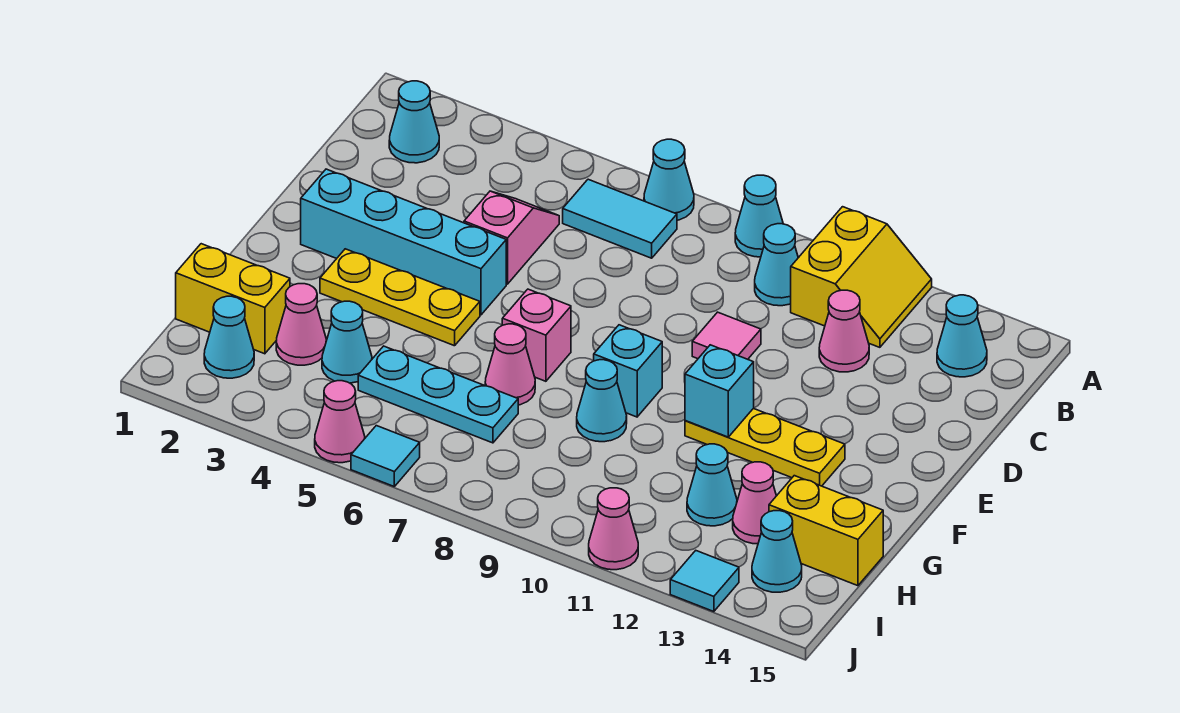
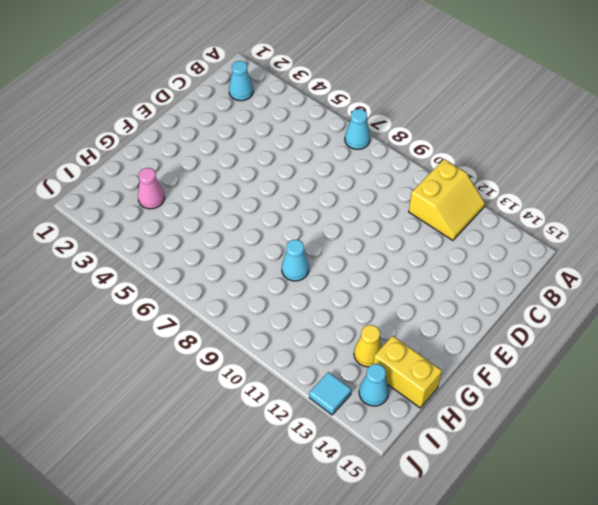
yellow 1x1 cone [354,325,382,367] -> pink 1x1 cone [733,462,776,544]
none -> cyan 1x1 cone [735,175,783,257]
none -> cyan 1x2 tile [563,179,677,258]
none -> cyan 1x1 cone [755,224,798,306]
none -> cyan 1x1 cone [937,295,987,377]

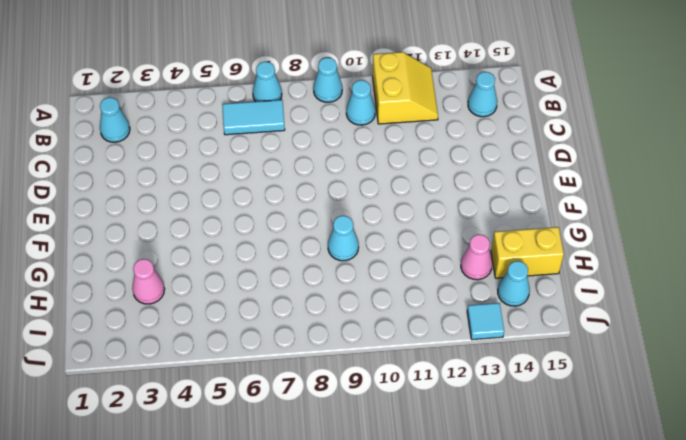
none -> pink 1x2 slope [464,191,559,284]
none -> pink 1x1 cone [819,290,869,372]
none -> pink 1x1 tile [692,312,761,359]
none -> cyan 1x4 brick [301,169,506,315]

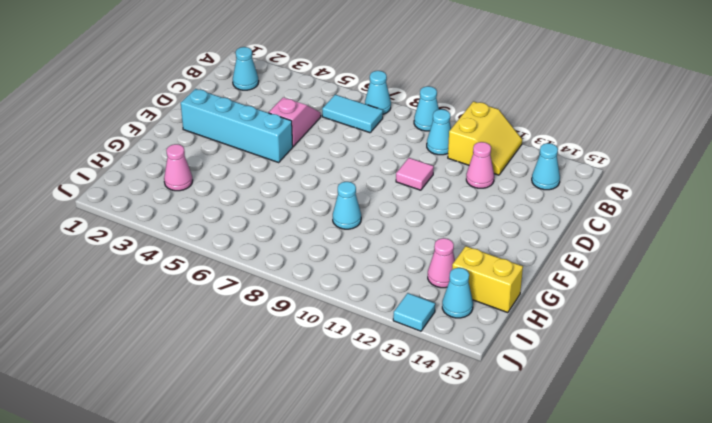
none -> yellow 1x3 plate [320,249,480,346]
none -> pink 1x1 brick [502,289,571,381]
none -> cyan 1x1 brick [594,325,662,417]
none -> yellow 1x3 plate [685,408,845,486]

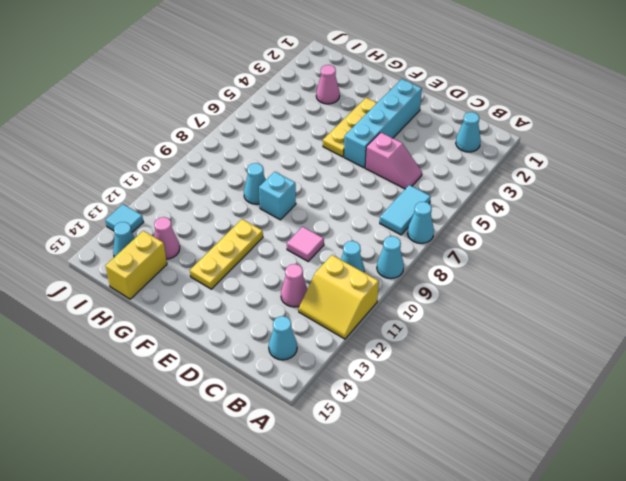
none -> pink 1x1 brick [502,289,571,381]
none -> pink 1x1 cone [485,324,535,405]
none -> yellow 1x2 brick [176,244,290,354]
none -> cyan 1x1 cone [322,301,372,383]

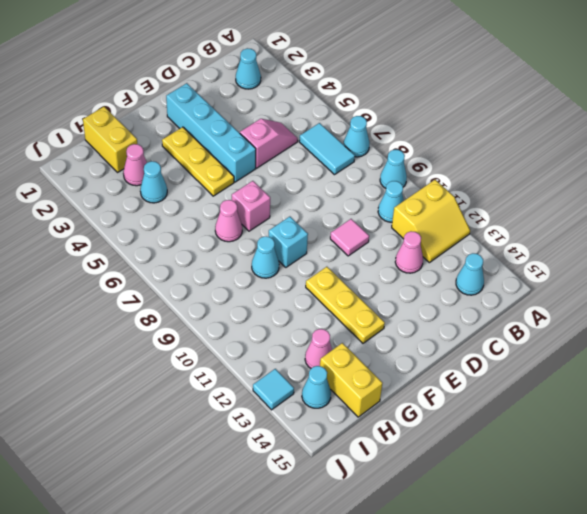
none -> cyan 1x3 plate [358,346,518,443]
none -> cyan 1x1 cone [687,444,737,526]
none -> cyan 1x1 cone [204,296,254,378]
none -> pink 1x1 cone [315,381,365,463]

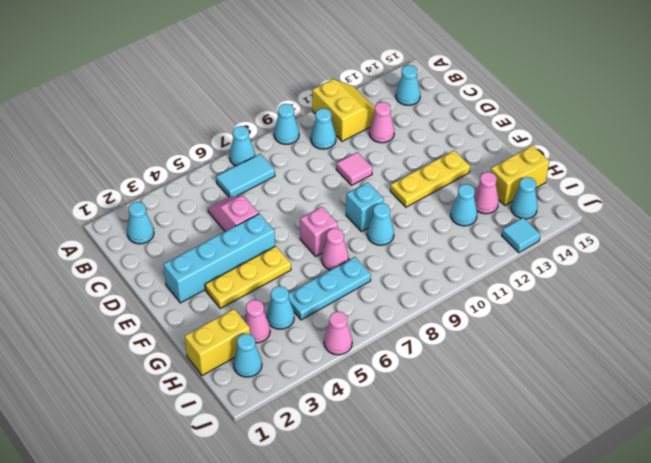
none -> cyan 1x1 tile [351,426,420,486]
none -> pink 1x1 cone [589,488,638,570]
none -> cyan 1x1 brick [685,345,754,437]

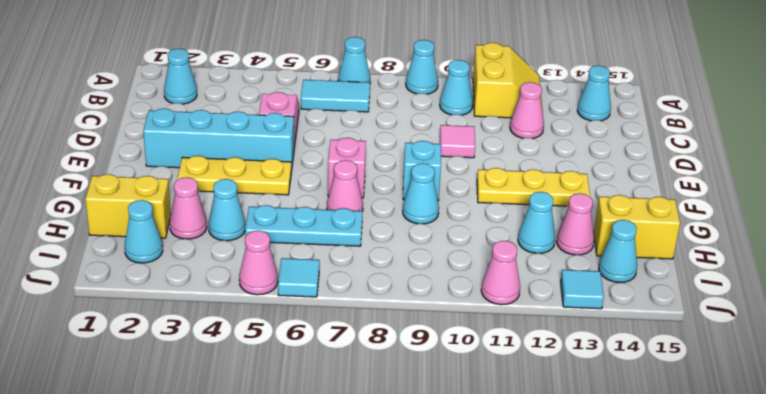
none -> cyan 1x1 brick [685,345,754,437]

